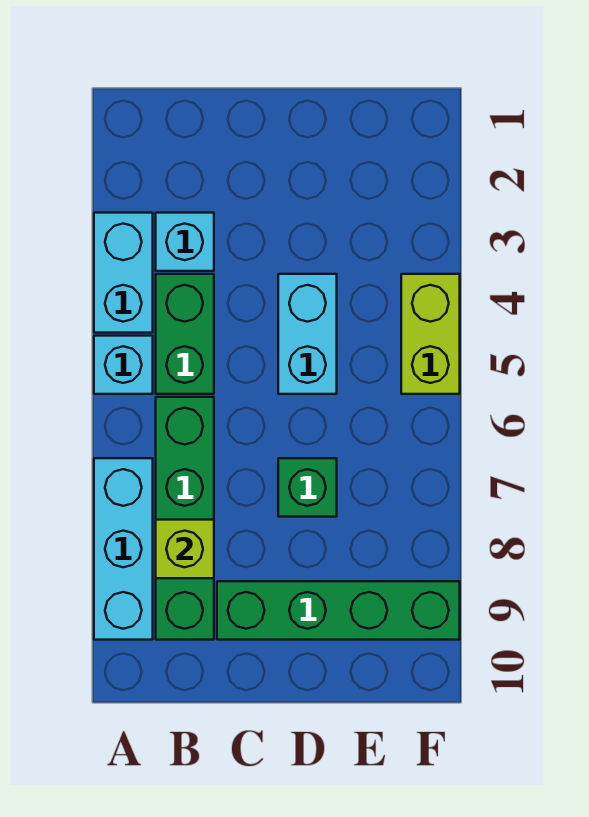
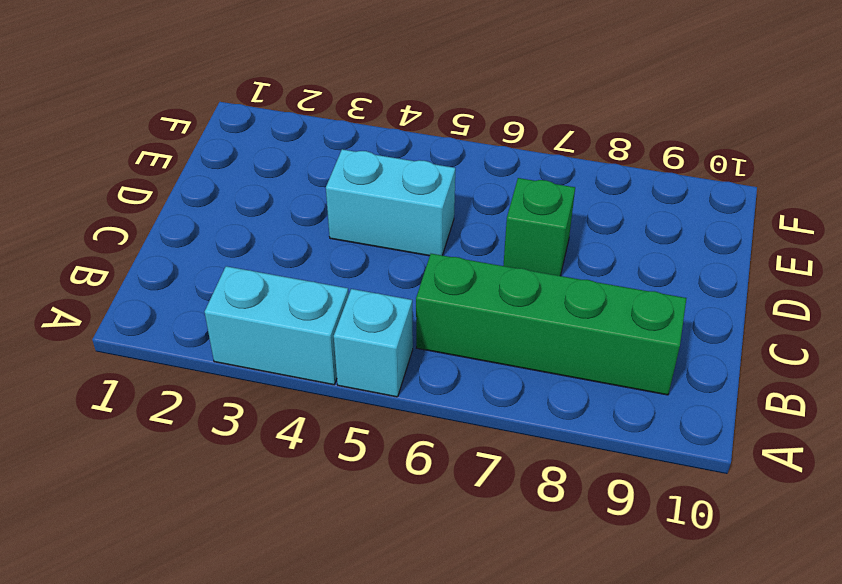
none -> cyan 1x3 brick [94,458,153,640]
none -> cyan 1x1 brick [156,213,214,271]

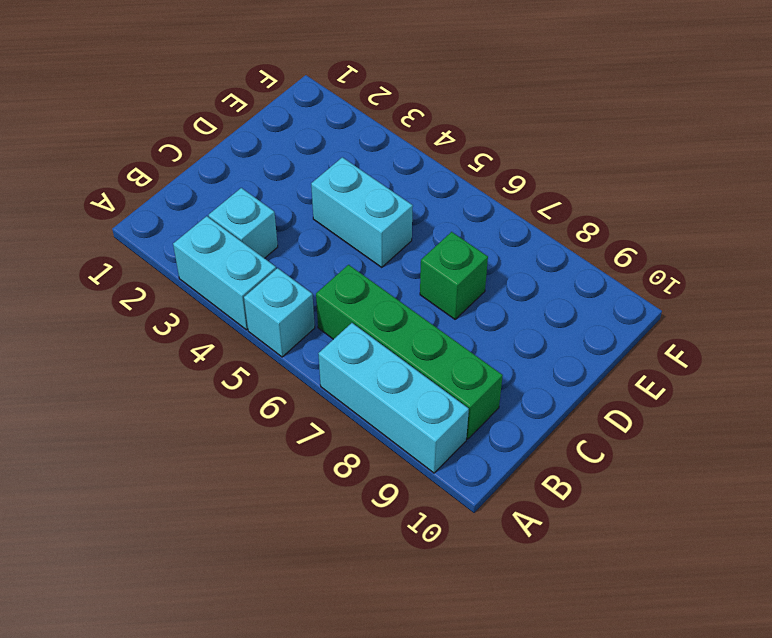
none -> green 1x2 brick [156,274,214,394]
none -> green 1x4 brick [217,581,460,640]

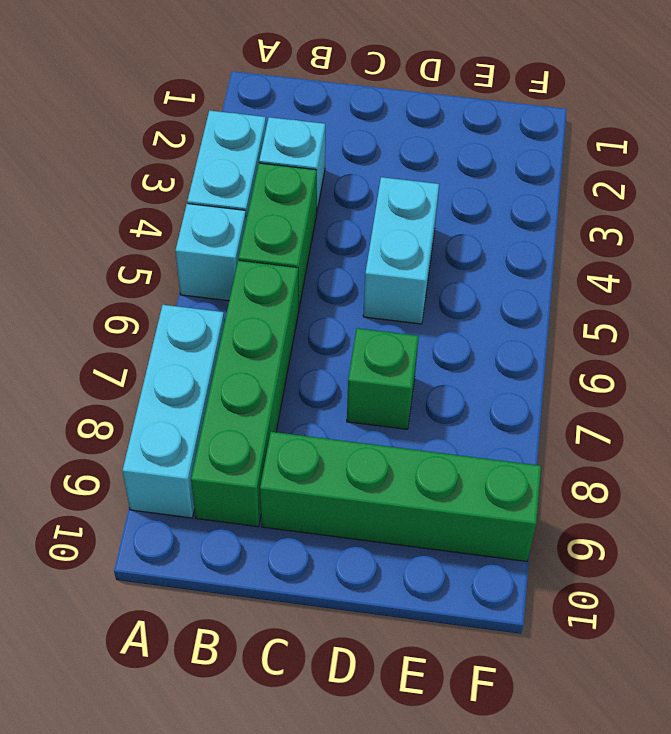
none -> lime 1x2 brick [401,274,460,394]
none -> lime 1x1 brick [156,520,214,578]

